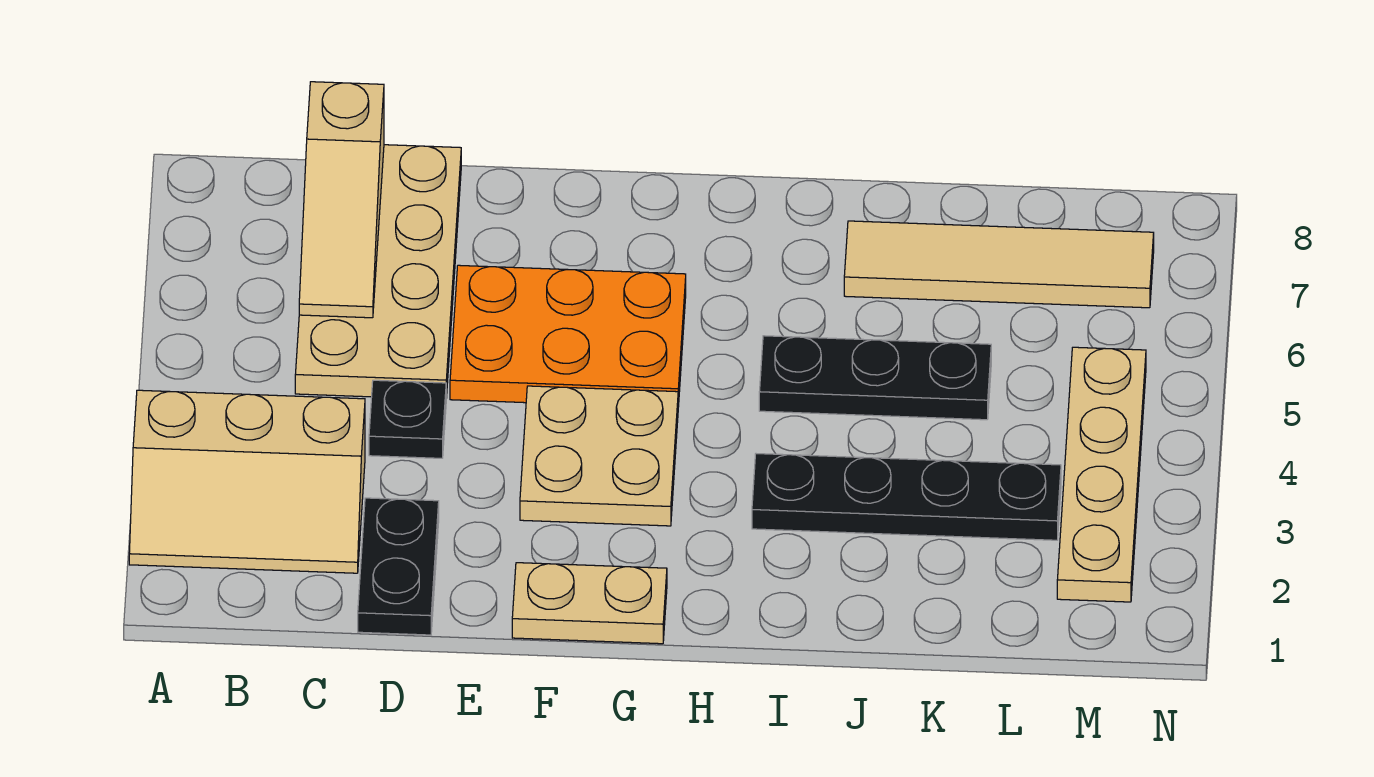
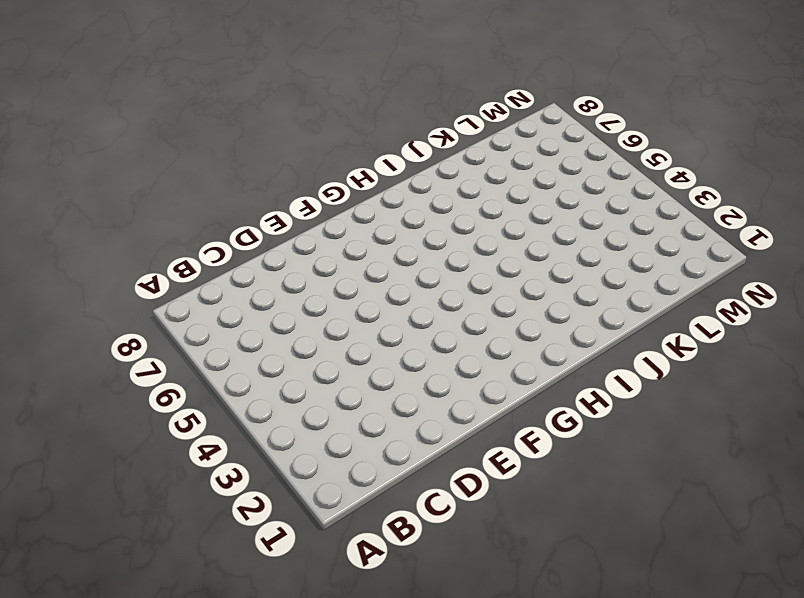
none -> tan 2x3 slope [129,390,365,573]
none -> tan 2x4 plate [295,145,461,398]
none -> black 1x2 plate [358,498,439,635]

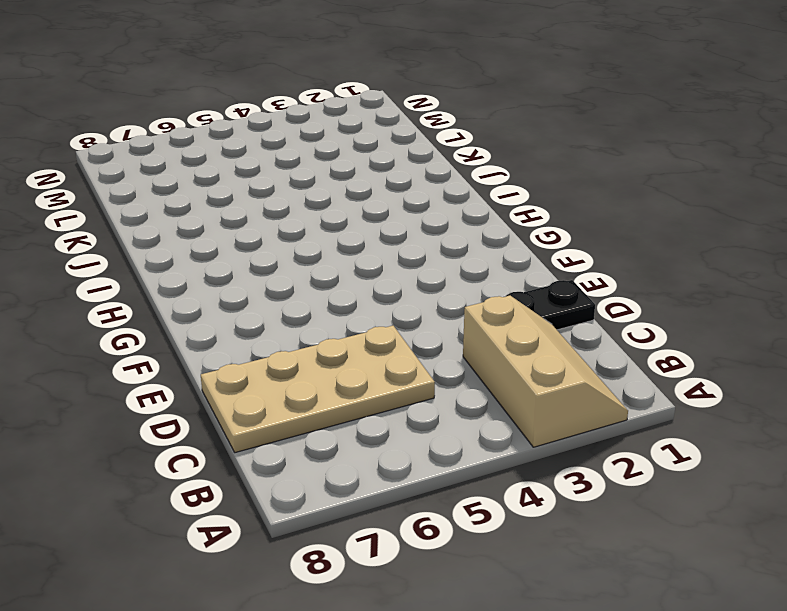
none -> black 1x1 plate [369,380,446,458]
none -> orange 2x3 plate [450,265,686,407]
none -> tan 1x2 plate [512,563,667,644]

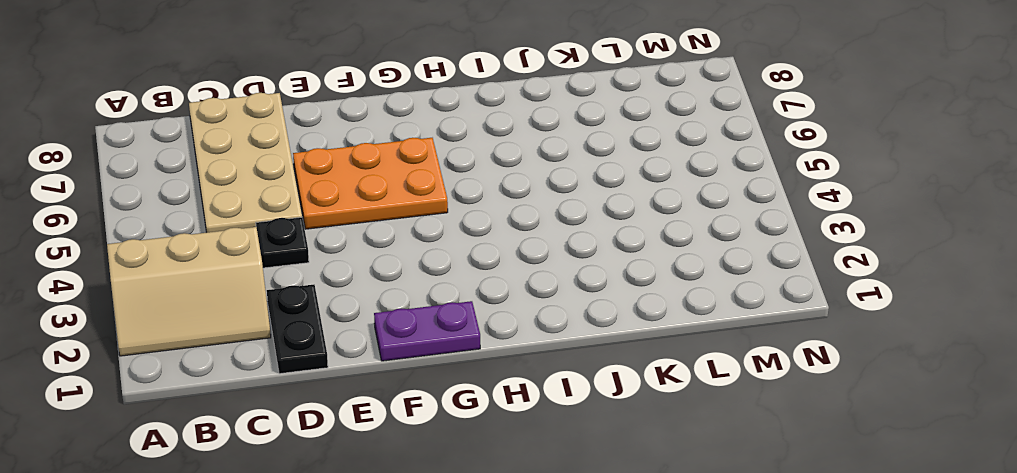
purple 1x2 plate [374,301,480,361] -> tan 1x2 plate [512,563,667,644]
none -> tan 2x2 plate [520,386,678,526]
none -> black 1x4 plate [752,454,1061,540]
none -> black 1x3 plate [759,336,991,420]

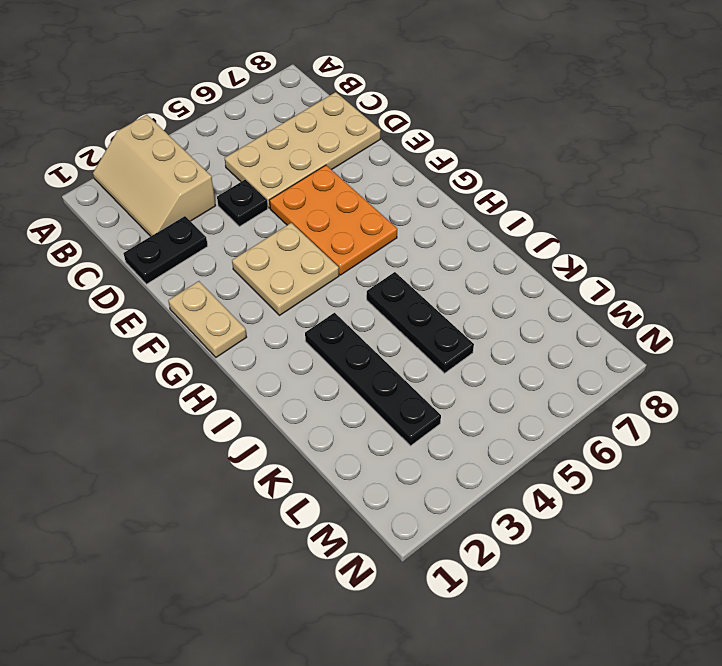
none -> tan 1x4 tile [844,221,1154,308]
none -> tan 1x4 plate [1057,347,1146,602]
none -> tan 1x3 slope [299,82,384,318]

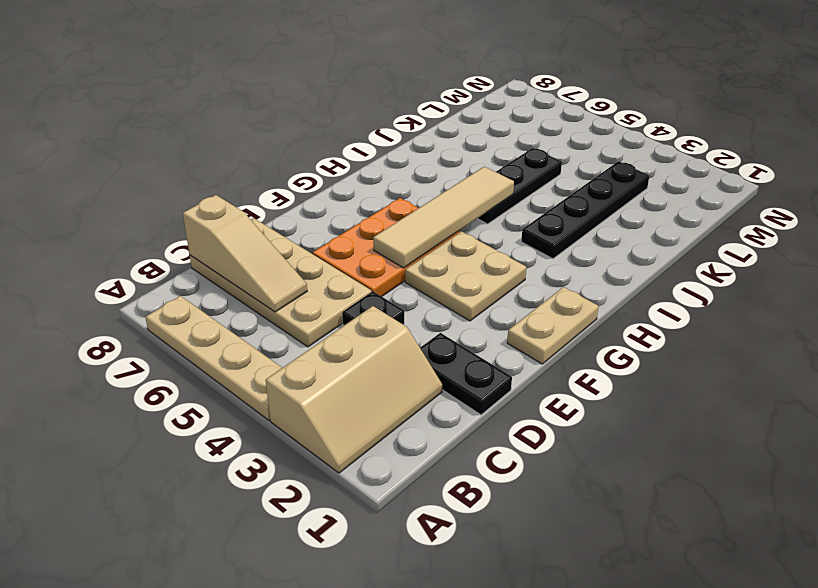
tan 1x4 plate [145,296,282,420] -> tan 1x4 plate moved to [1057,347,1146,602]
tan 1x4 tile [373,167,514,268] -> tan 1x4 tile moved to [844,221,1154,308]

